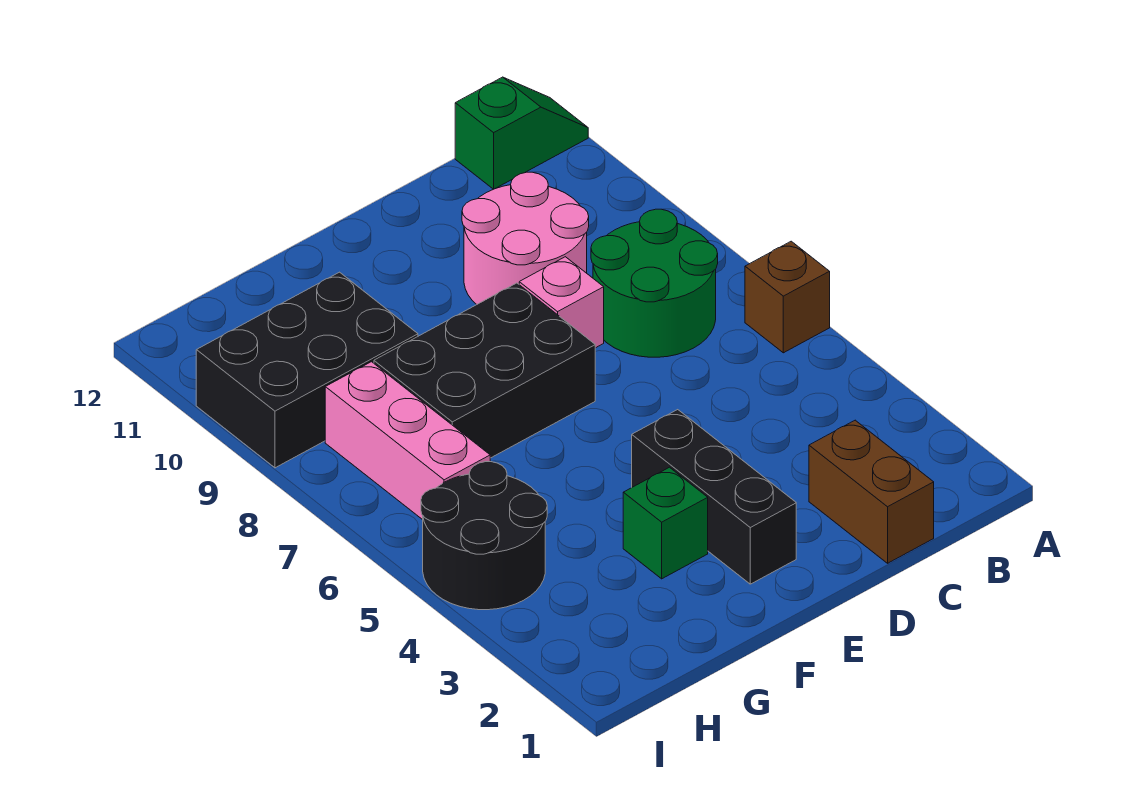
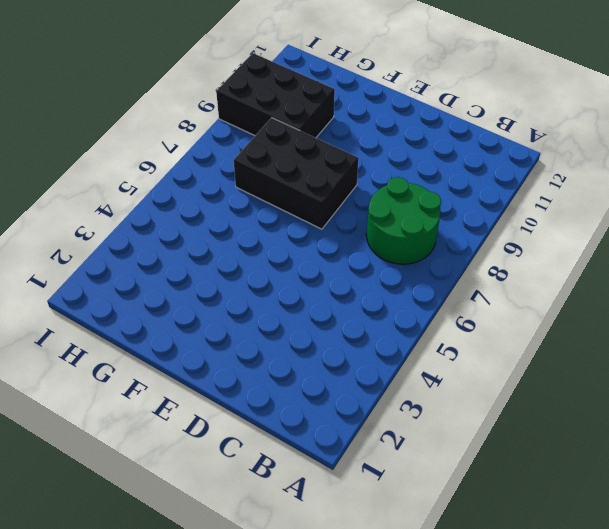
none -> brown 1x1 brick [745,241,830,353]
none -> green 1x2 slope [455,77,588,189]
none -> brown 1x2 brick [809,420,934,563]

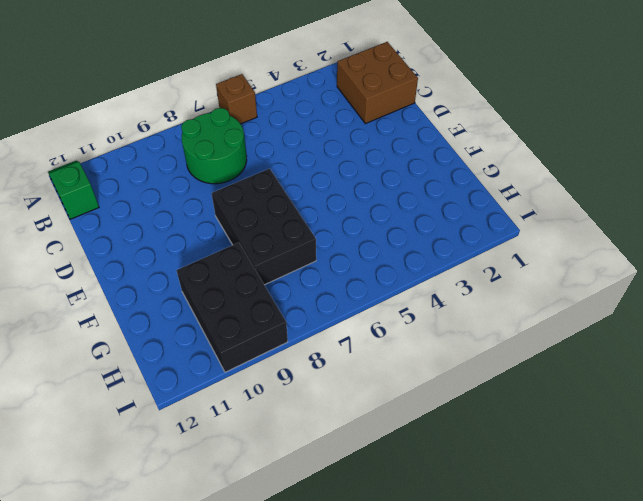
brown 2x2 brick [337,42,418,124] -> brown 1x2 brick [809,420,934,563]
none -> pink 2x2 round brick [462,172,589,305]
none -> pink 1x1 brick [519,257,604,348]
none -> black 1x3 brick [632,410,796,584]

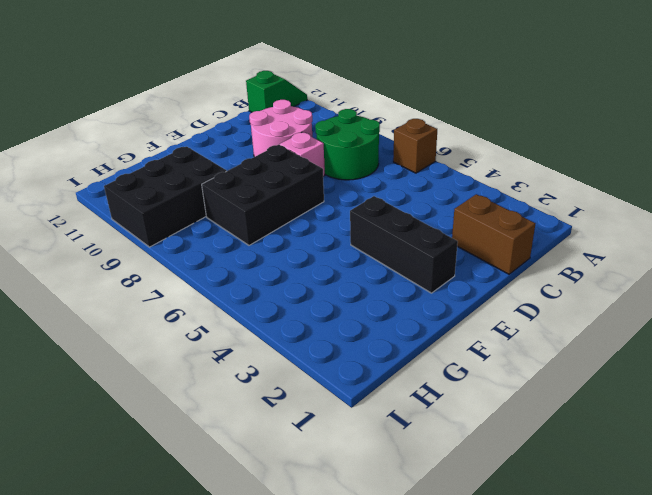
none -> green 1x1 brick [623,467,708,579]
none -> black 2x2 round brick [421,462,547,610]
none -> pink 1x3 brick [325,362,490,520]

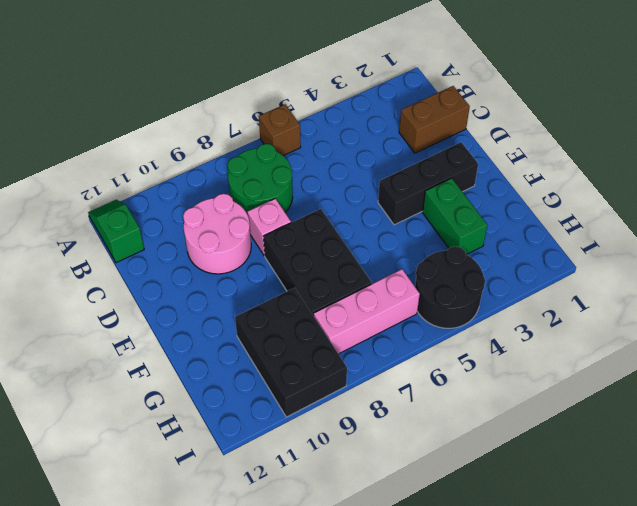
green 1x2 brick [423,178,487,255] -> green 1x1 brick [623,467,708,579]

